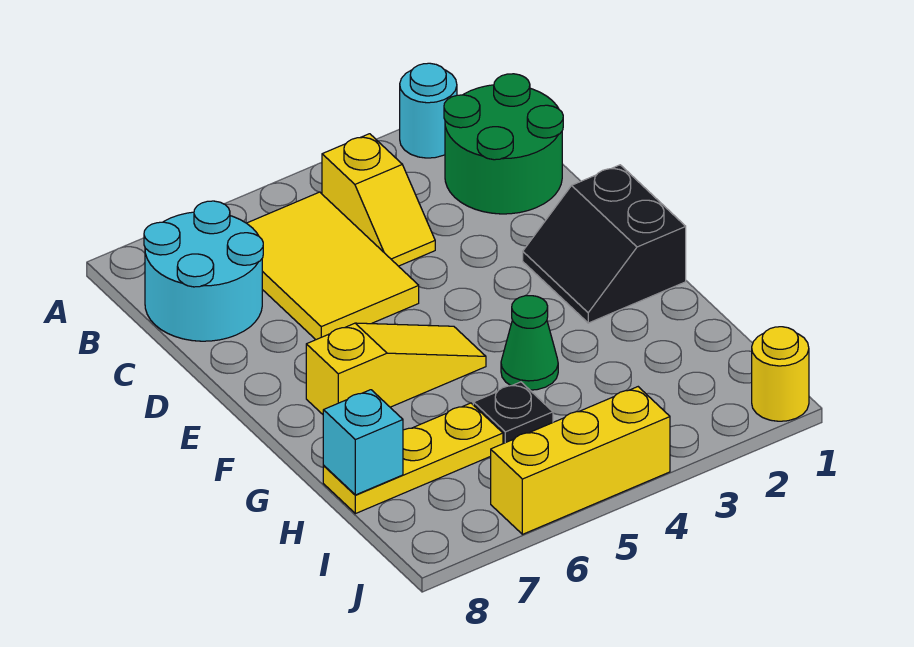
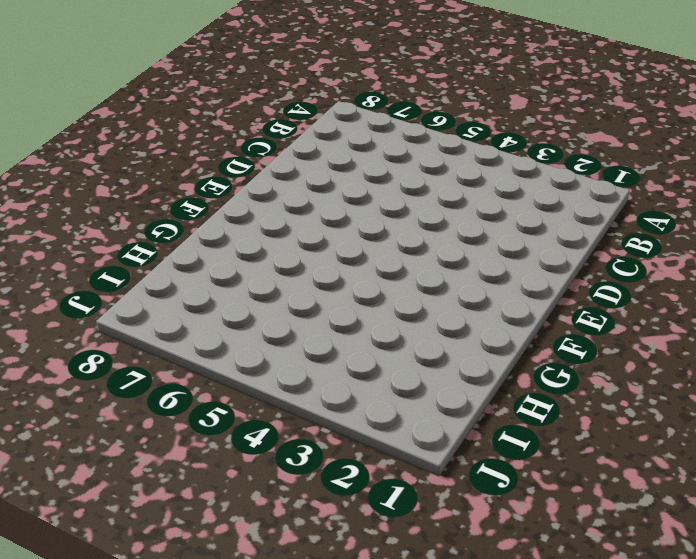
none -> cyan 1x1 round brick [400,63,457,158]
none -> green 2x2 round brick [444,74,563,214]
none -> yellow 1x2 slope [322,134,435,266]

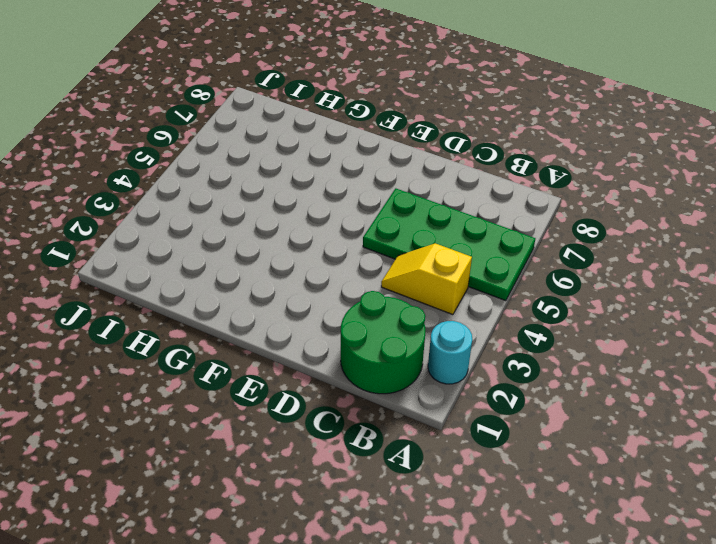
green 2x4 plate [363,188,536,301] -> yellow 2x3 tile [247,192,419,340]
none -> cyan 2x2 round brick [144,201,263,341]
none -> black 2x2 slope [523,165,686,323]
none -> yellow 1x3 slope [306,323,486,414]

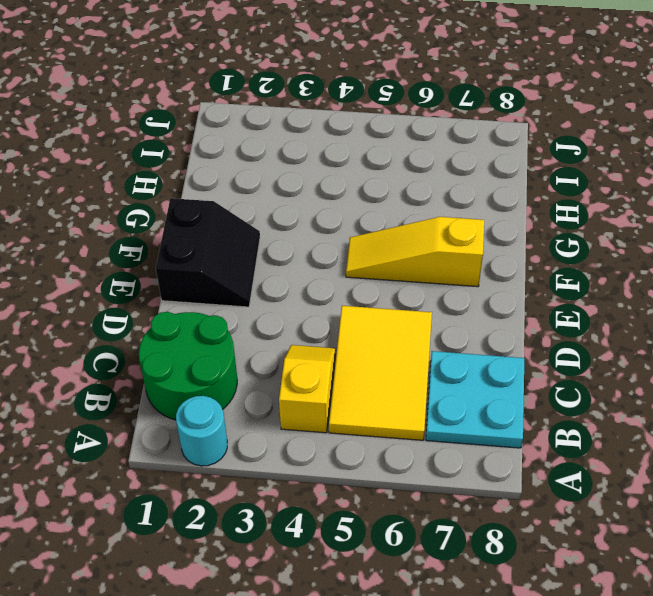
cyan 2x2 plate [426,351,524,448] -> cyan 2x2 round brick [144,201,263,341]
none -> green 1x1 cone [501,296,558,390]
none -> black 1x1 plate [473,382,553,444]
none -> yellow 1x3 plate [323,403,503,514]

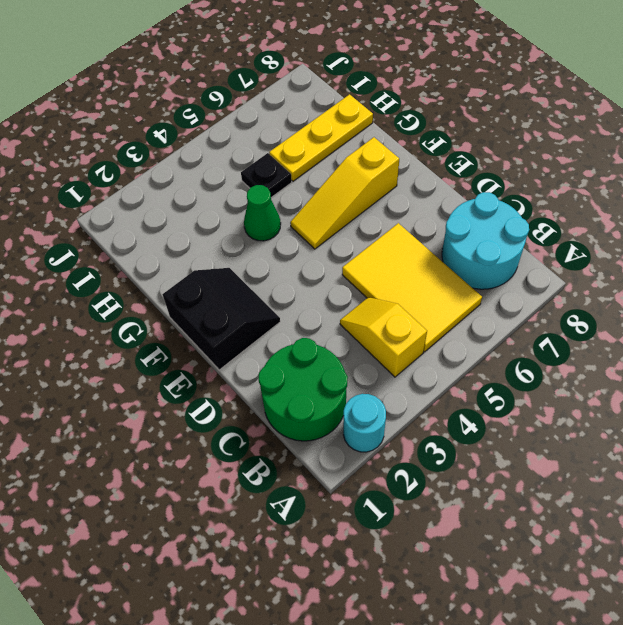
none -> yellow 1x1 round brick [752,327,809,421]
none -> yellow 1x3 brick [491,387,670,534]
none -> cyan 1x1 brick [323,390,403,495]

